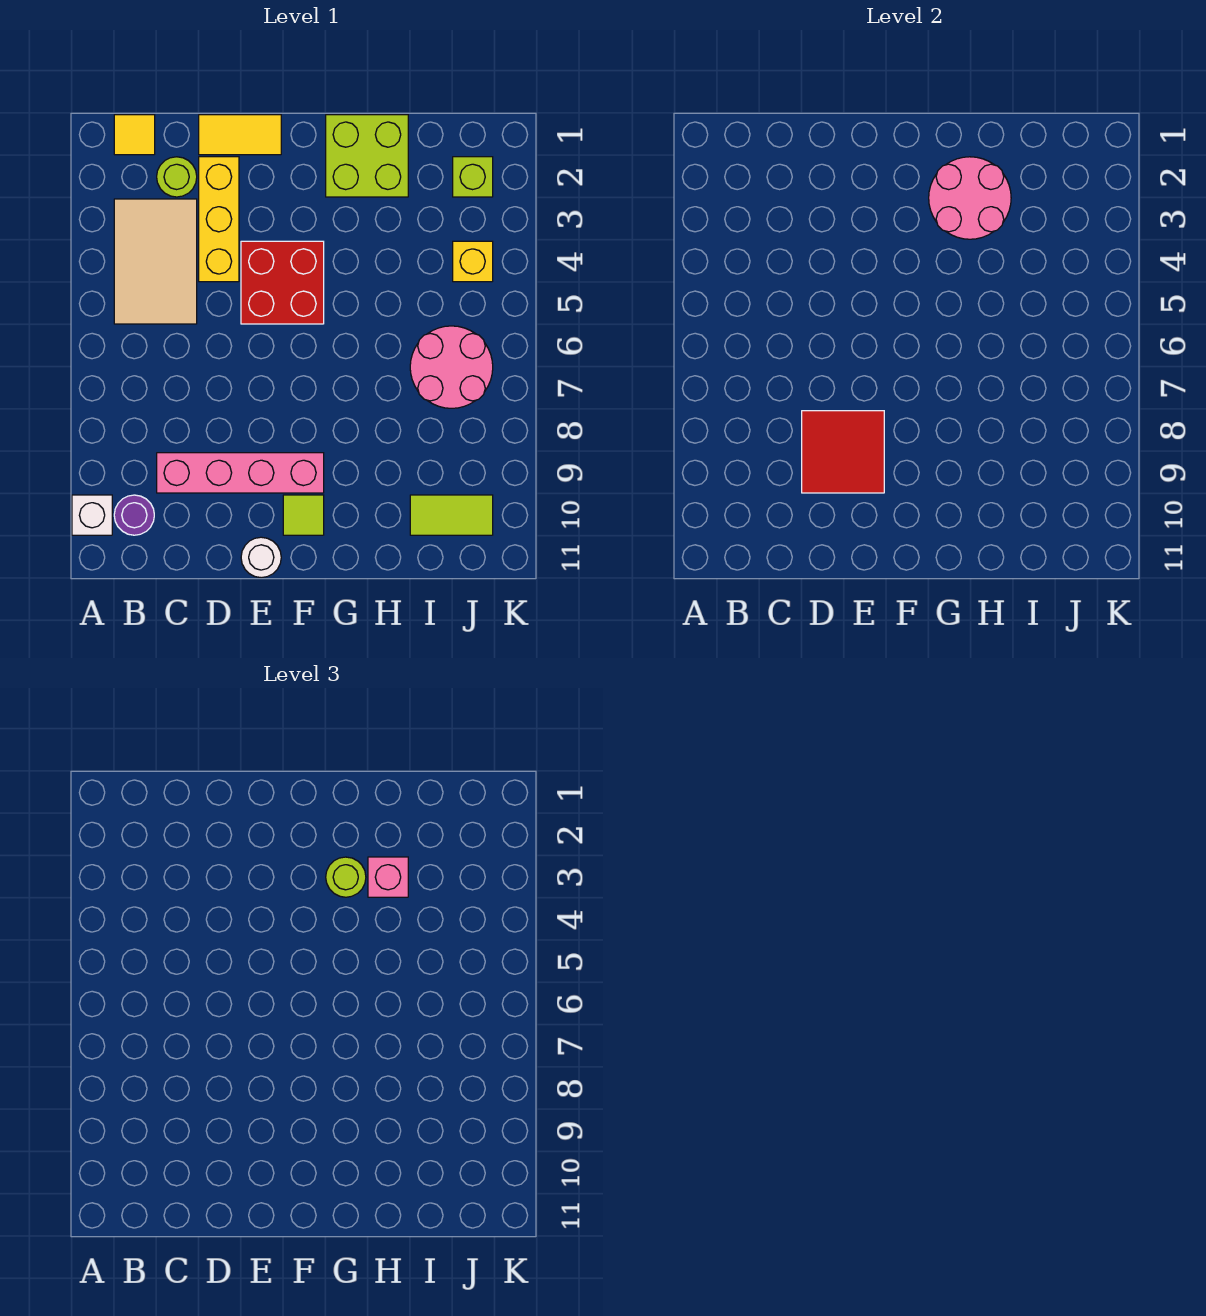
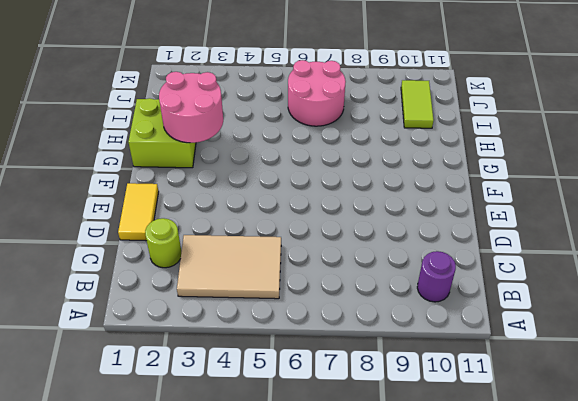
none -> white 1x1 brick [72,495,112,535]
none -> yellow 1x1 tile [114,115,155,155]
none -> pink 1x4 brick [157,453,324,493]

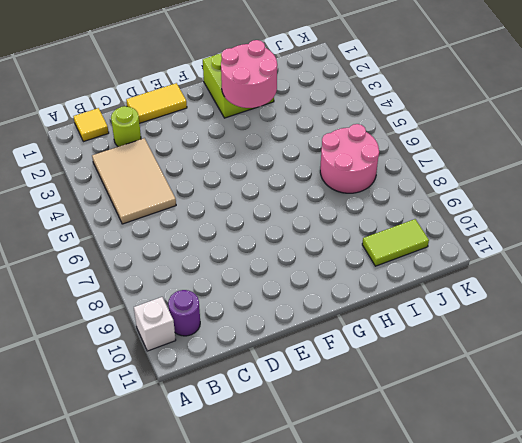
none -> pink 1x4 brick [157,453,324,493]
none -> yellow 1x3 brick [199,157,239,282]
none -> red 2x2 brick [241,241,324,324]

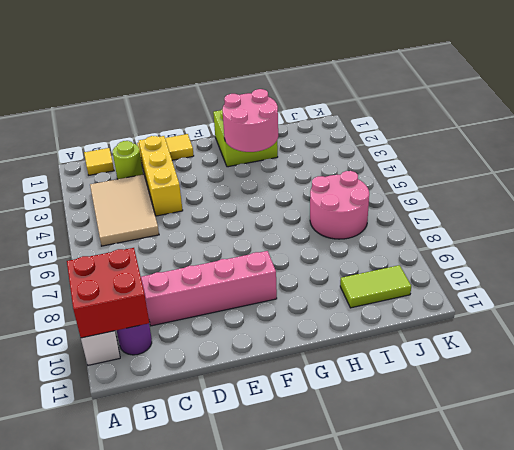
red 2x2 brick [67,248,150,338] -> red 2x2 brick moved to [241,241,324,324]
none -> white 1x1 round brick [241,537,281,578]
none -> lime 1x1 tile [283,495,324,535]
none -> lime 1x1 brick [453,157,493,197]

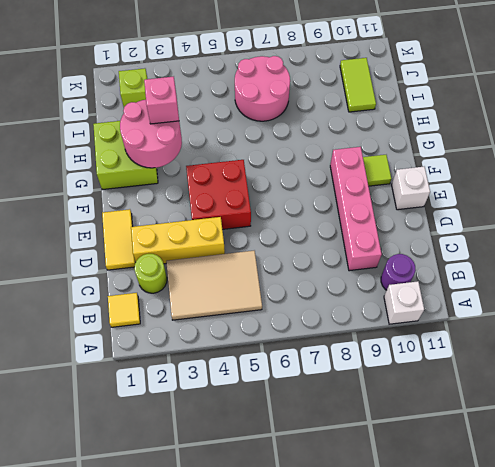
white 1x1 brick [392,167,430,210] -> white 1x1 round brick [241,537,281,578]
none -> yellow 1x1 brick [453,241,493,282]
none -> red 2x2 tile [802,411,884,493]
none -> lime 1x1 round brick [326,857,366,897]

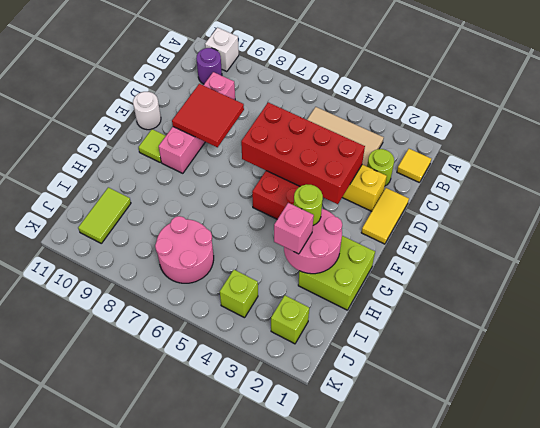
red 2x4 brick [241,102,365,204] -> none
lime 1x1 brick [220,270,258,318] -> yellow 1x1 brick [453,241,493,282]

